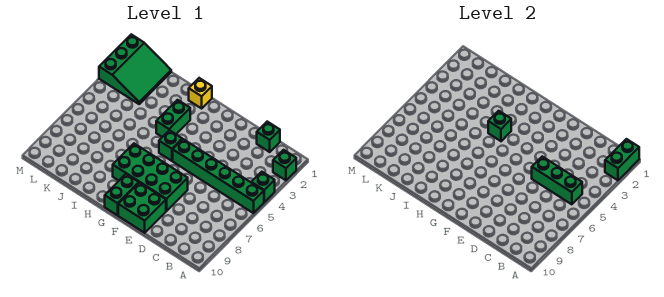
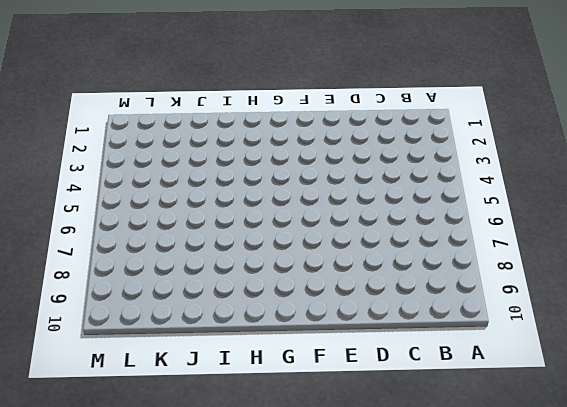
none -> green 1x1 brick [273,150,296,180]
none -> green 1x1 brick [251,172,275,202]
none -> green 1x6 brick [173,139,264,213]

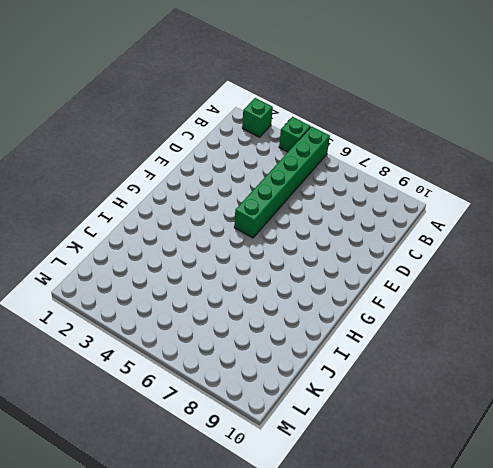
none -> green 1x1 brick [257,122,280,152]
none -> green 2x4 brick [113,144,188,211]
none -> green 2x2 brick [118,183,166,233]

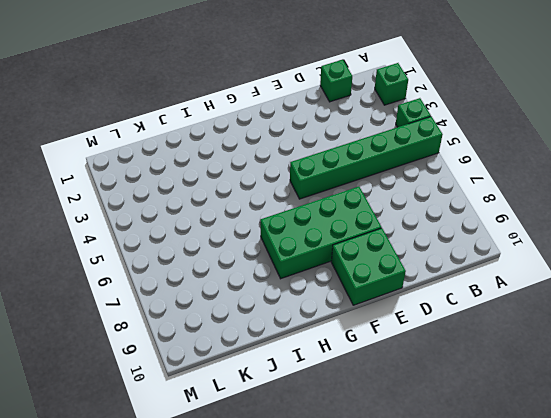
none -> green 1x1 brick [159,130,182,161]
none -> green 1x2 brick [105,174,139,215]
none -> yellow 1x1 brick [189,78,212,108]

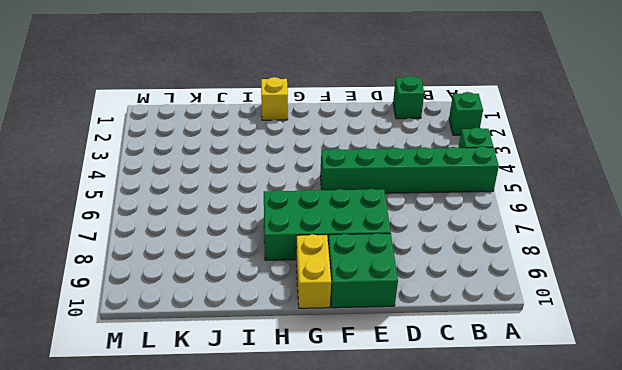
yellow 1x2 brick [296,234,331,308] -> green 1x2 brick [105,174,139,215]
none -> green 1x1 brick [159,130,182,161]
none -> green 1x2 brick [156,100,190,137]
none -> green 3x3 slope [99,34,171,104]

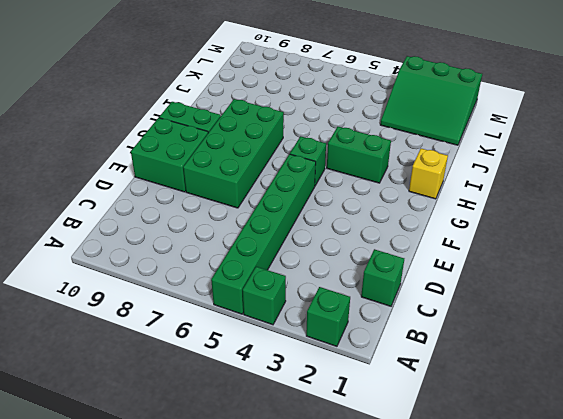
none -> green 1x2 brick [605,139,639,180]
none -> green 1x3 brick [532,157,582,204]
none -> green 1x1 brick [488,111,511,141]

